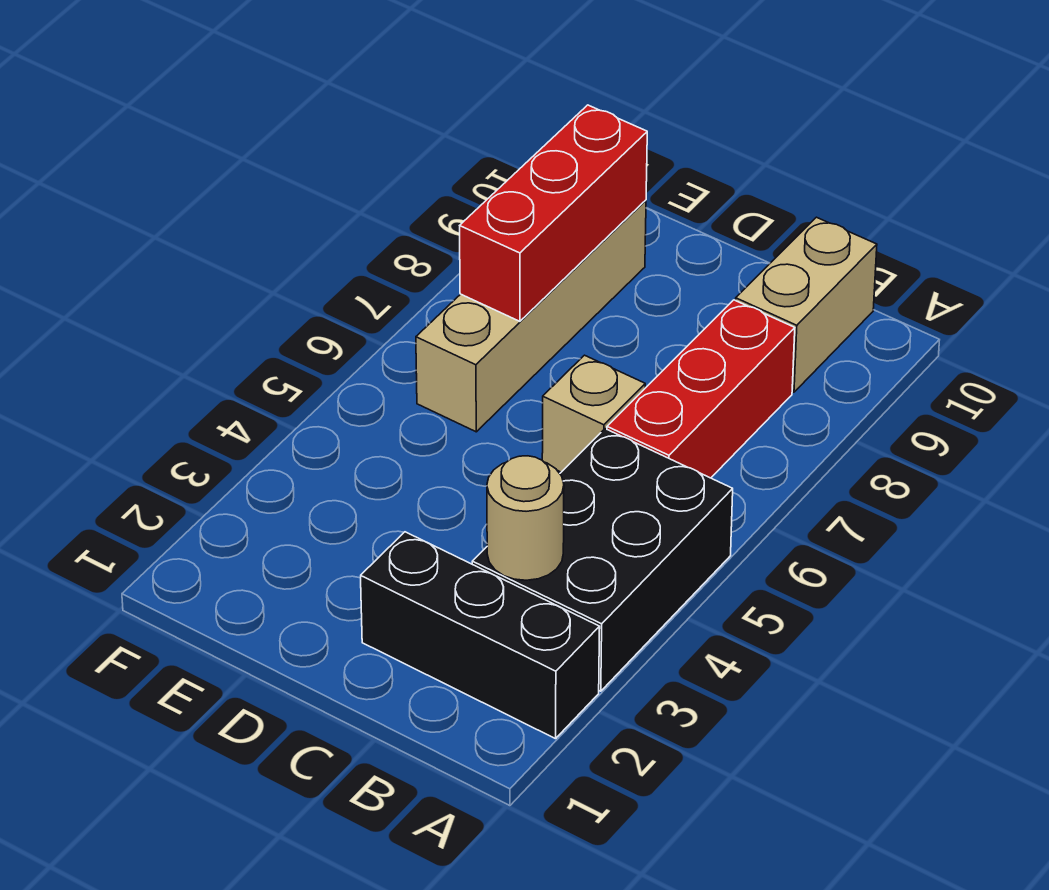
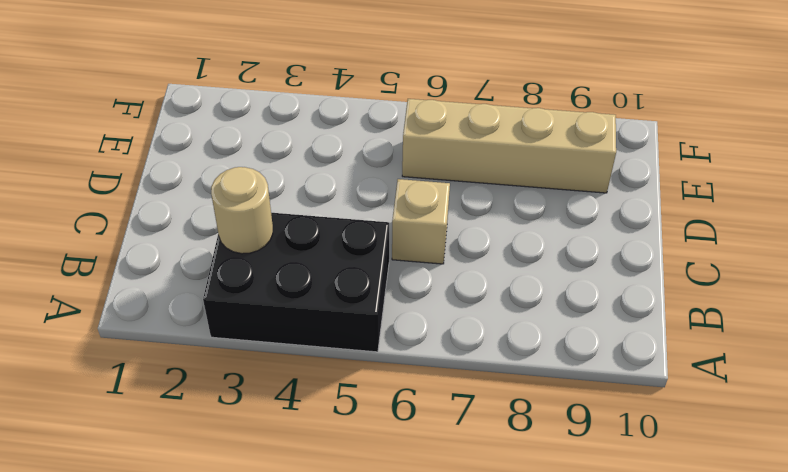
none -> black 1x3 brick [361,532,600,739]
none -> red 1x3 brick [607,300,795,478]

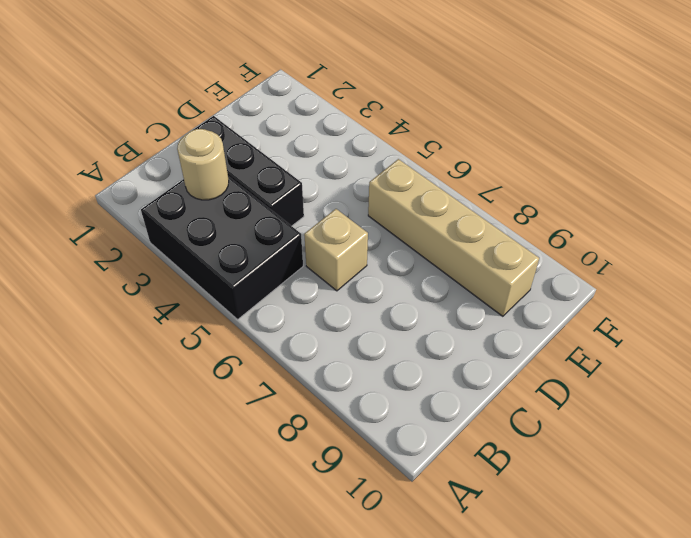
black 1x3 brick [193,116,304,226] -> black 1x3 brick turned to [361,532,600,739]
none -> red 1x3 brick [607,300,795,478]
none -> tan 1x2 brick [736,217,877,392]

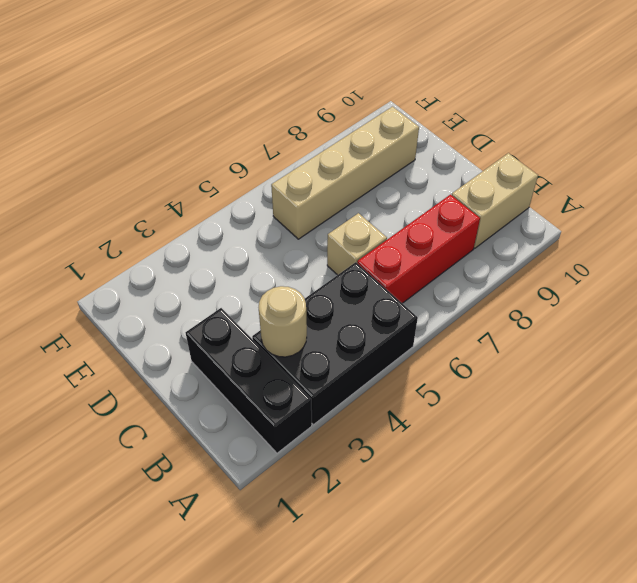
none -> red 1x3 brick [460,105,647,321]

